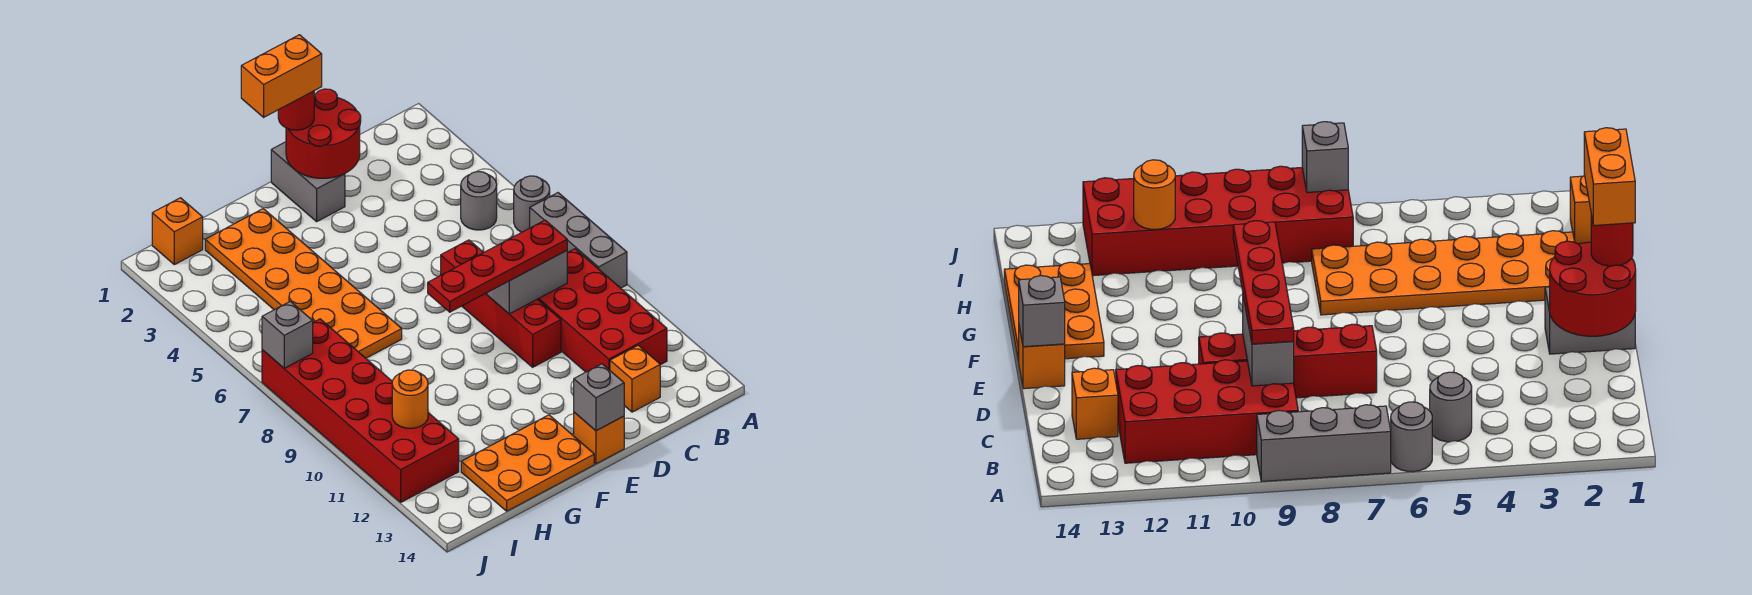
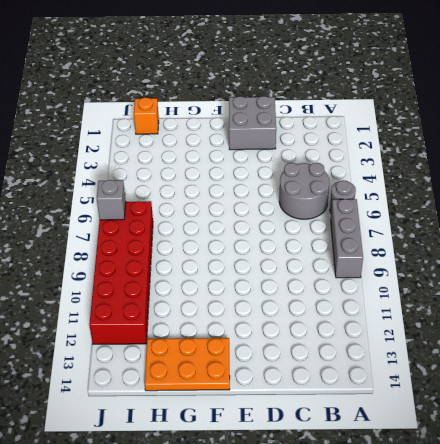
grey 2x2 round brick [279,163,329,219] -> grey 1x1 round brick [461,172,497,230]
grey 2x2 brick [229,96,276,150] -> grey 1x2 brick [271,142,345,222]
none -> red 2x4 brick [538,249,667,372]
none -> orange 1x1 brick [610,345,660,412]
none -> red 1x4 brick [441,240,561,367]

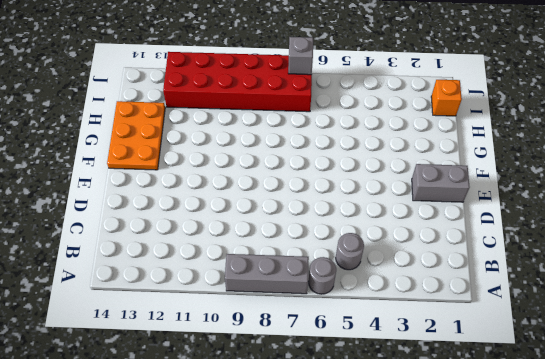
none -> red 2x4 brick [538,249,667,372]
none -> orange 1x1 brick [610,345,660,412]
none -> red 1x4 brick [441,240,561,367]

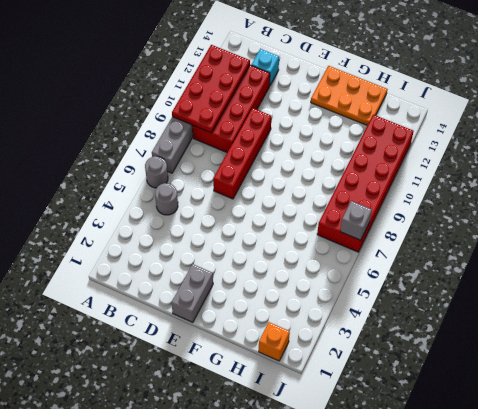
red 2x4 plate [172,45,250,133] -> none
cyan 1x1 brick [251,49,279,85] -> orange 1x1 brick [610,345,660,412]
none -> orange 1x1 brick [574,412,624,464]
none -> orange 2x6 plate [205,209,402,358]
none -> grey 1x2 brick [487,251,567,314]

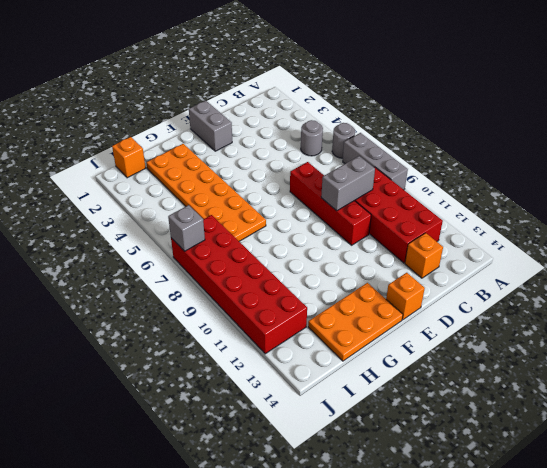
none -> red 2x2 round brick [286,89,361,178]
none -> grey 1x1 brick [574,364,624,431]
none -> orange 1x1 round brick [392,370,428,429]

